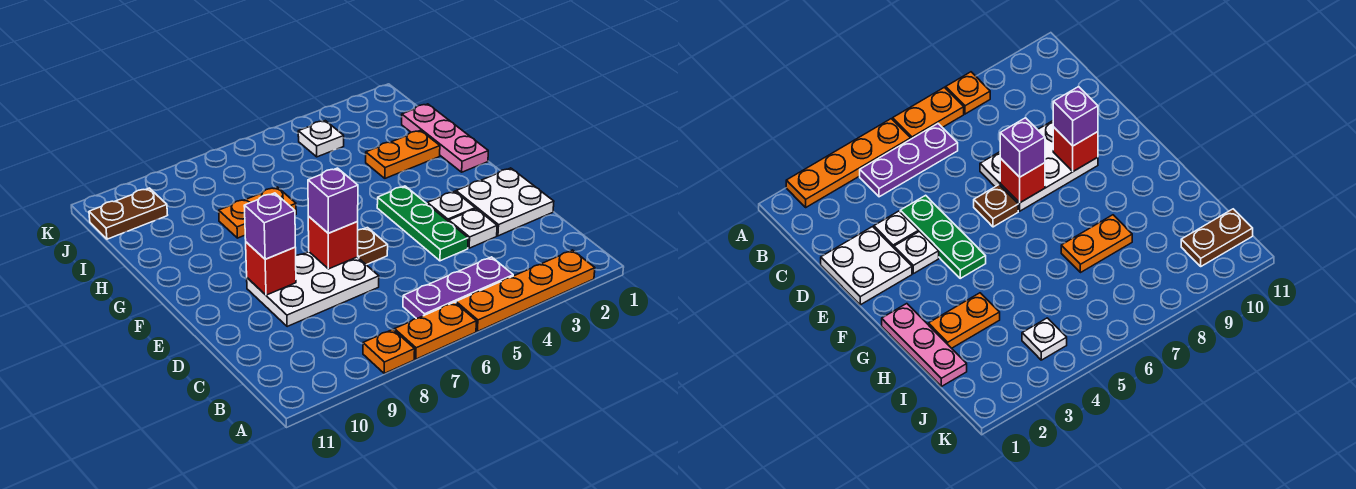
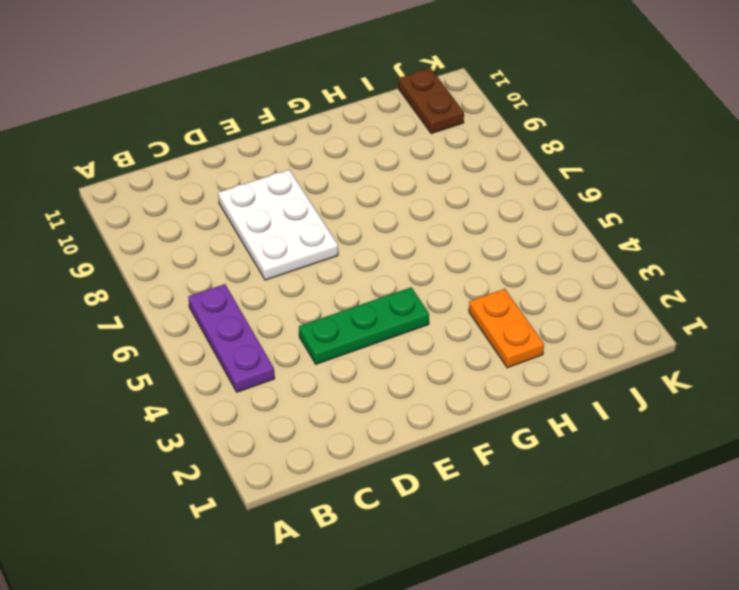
none -> orange 1x4 plate [456,250,595,331]
none -> orange 1x2 plate [394,302,476,359]
none -> orange 1x1 plate [363,330,415,373]

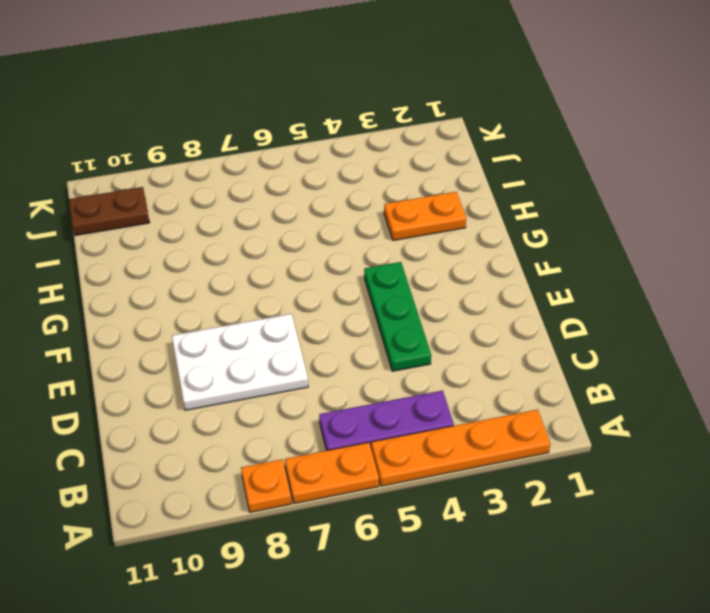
none -> white 2x2 plate [456,168,554,236]
none -> white 1x1 plate [449,209,497,248]
none -> white 1x1 plate [427,191,475,221]

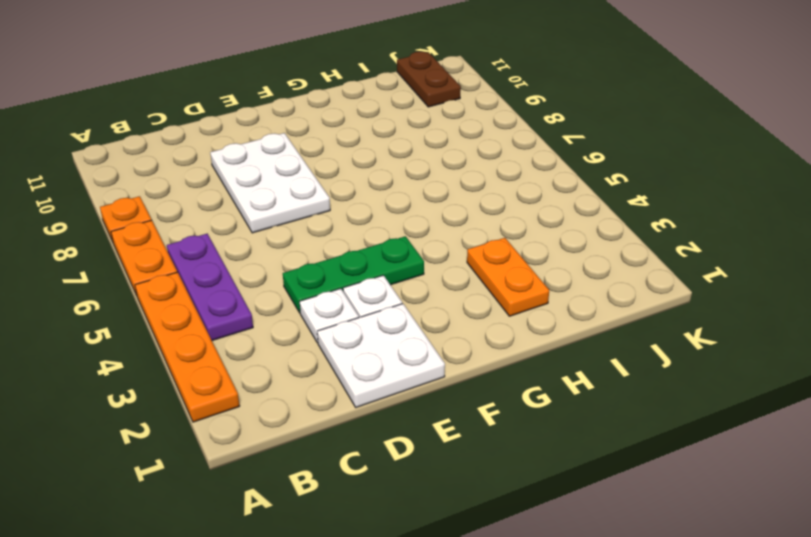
none -> brown 1x1 plate [358,228,388,265]
none -> pink 1x3 plate [402,104,488,172]
none -> orange 1x2 plate [219,187,296,238]

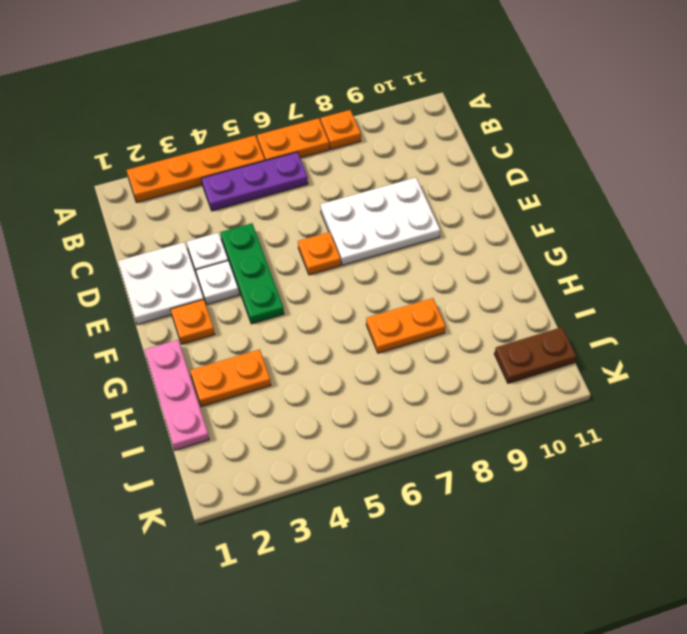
orange 1x1 plate [298,232,341,275] -> brown 1x1 plate [358,228,388,265]
orange 1x1 plate [171,299,215,344] -> none
none -> white 1x1 plate [298,121,344,157]
none -> red 1x1 brick [308,216,358,269]
none -> red 1x1 brick [246,242,296,295]

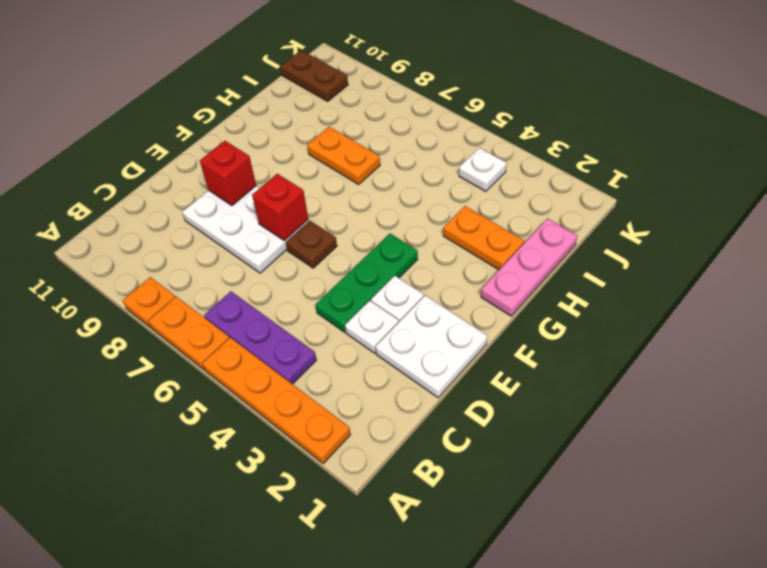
none -> purple 1x1 brick [308,168,358,233]
none -> purple 1x1 brick [244,193,295,259]

